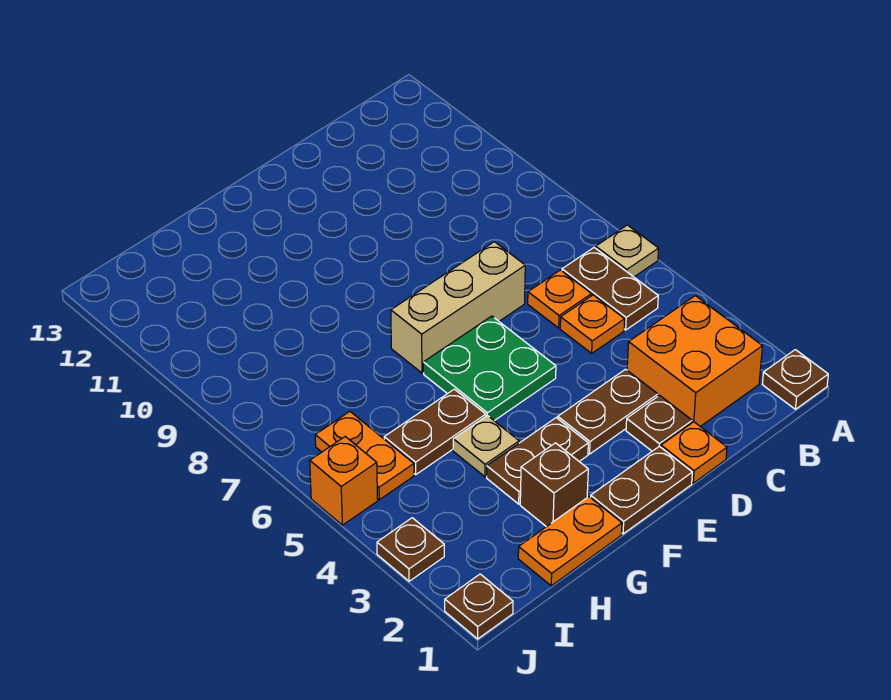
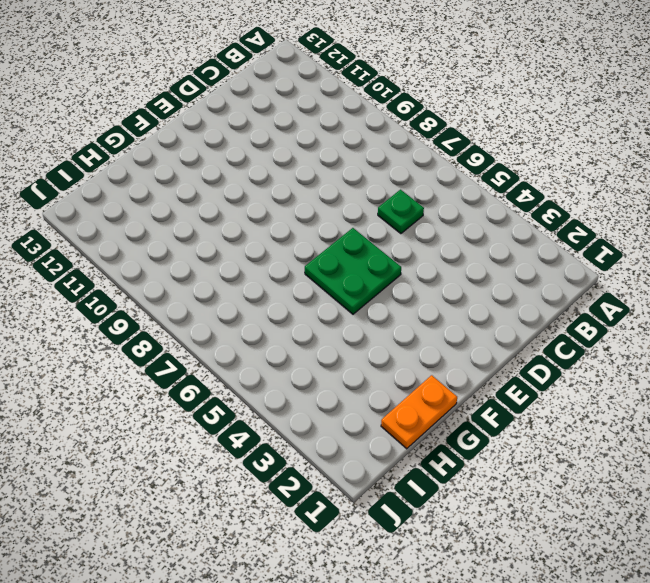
green 1x1 plate [378,190,424,234] -> orange 1x1 plate [528,270,592,328]
none -> brown 1x1 plate [762,350,828,409]
none -> tan 1x1 plate [596,225,659,277]
none -> orange 2x2 brick [627,296,762,427]

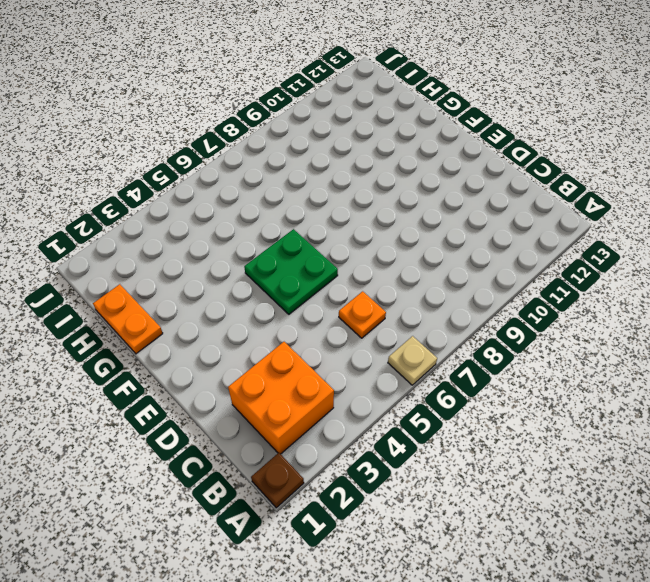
none -> brown 1x2 plate [562,248,658,330]
none -> orange 1x1 plate [560,295,625,353]
none -> orange 1x1 plate [661,422,727,483]

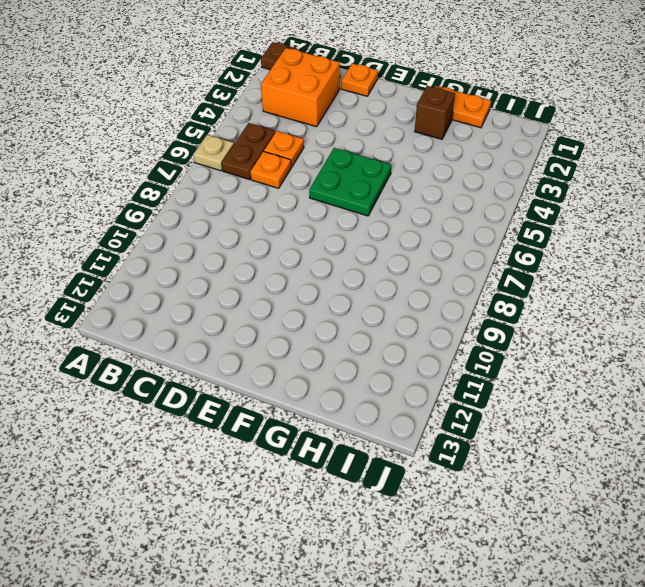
none -> brown 1x1 plate [626,395,692,451]
none -> brown 1x2 plate [558,369,658,454]
none -> tan 1x3 brick [391,242,525,373]

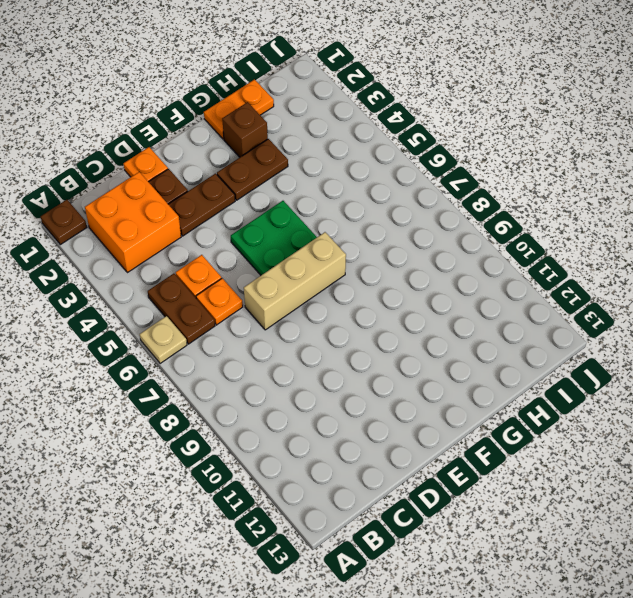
none -> brown 1x2 plate [591,446,692,534]
none -> tan 1x1 plate [453,416,519,477]
none -> brown 1x2 plate [384,389,486,474]

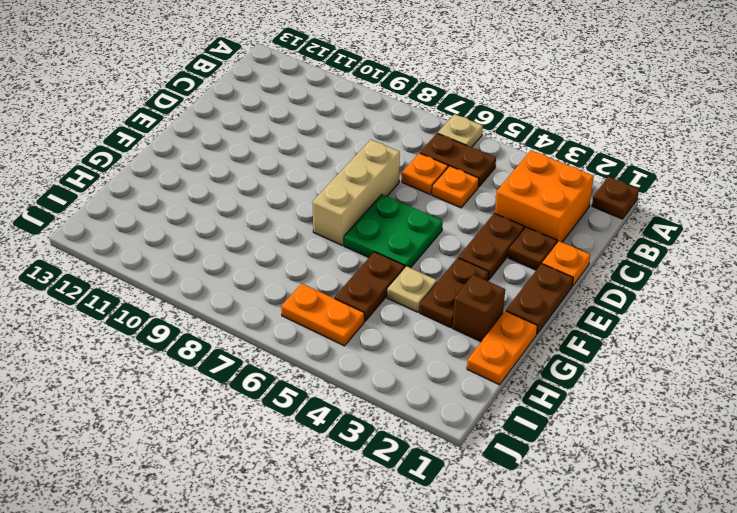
none -> brown 1x1 plate [445,574,513,639]
none -> brown 1x1 plate [377,518,444,581]
none -> orange 1x1 brick [310,437,378,525]

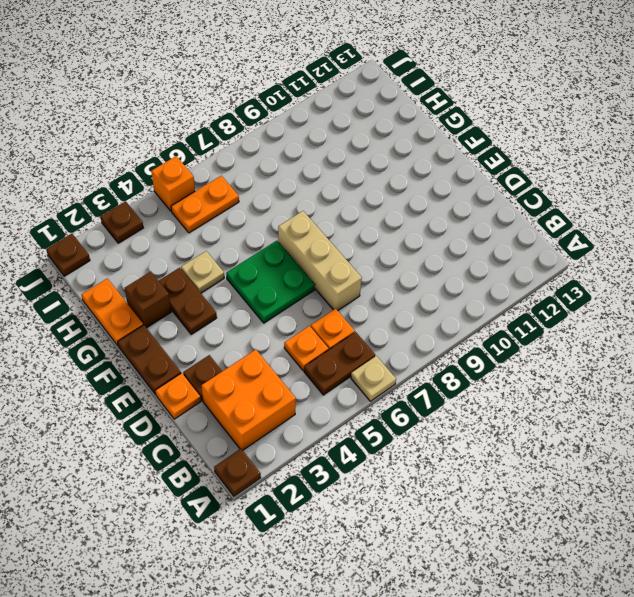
none -> brown 1x2 plate [558,369,658,454]
none -> brown 1x2 plate [384,389,486,474]

